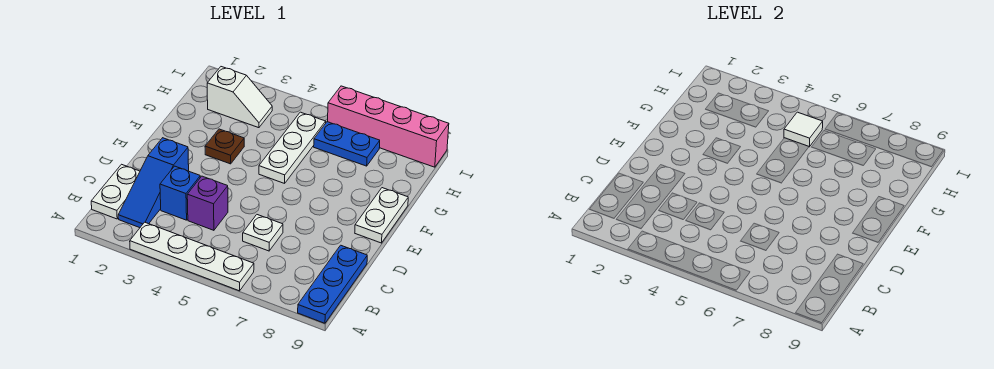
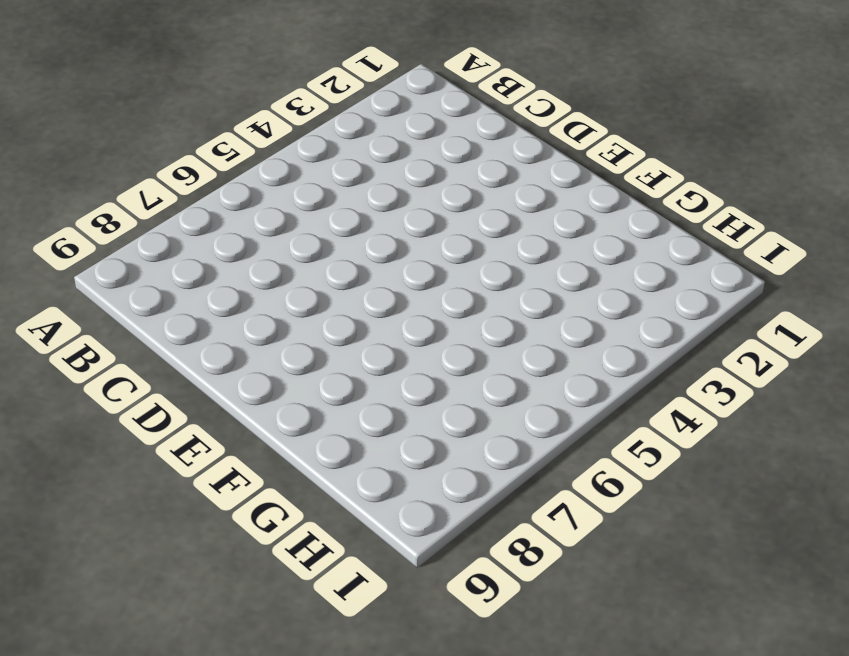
none -> white 1x4 plate [130,222,254,291]
none -> blue 1x3 plate [298,245,367,323]
none -> white 1x2 plate [91,164,140,219]

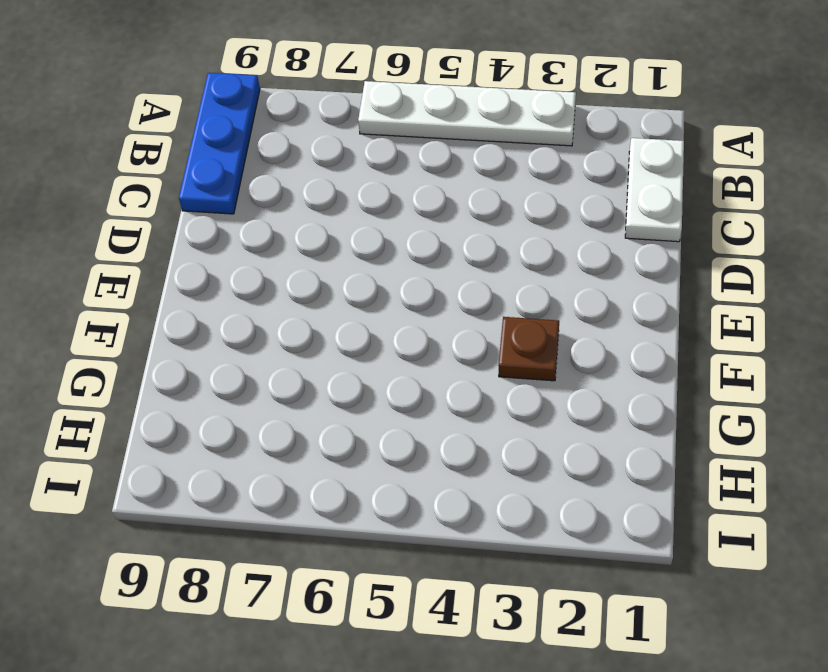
none -> blue 1x3 slope [118,138,189,228]
none -> blue 1x1 brick [160,166,200,220]
none -> purple 1x1 brick [187,176,228,230]

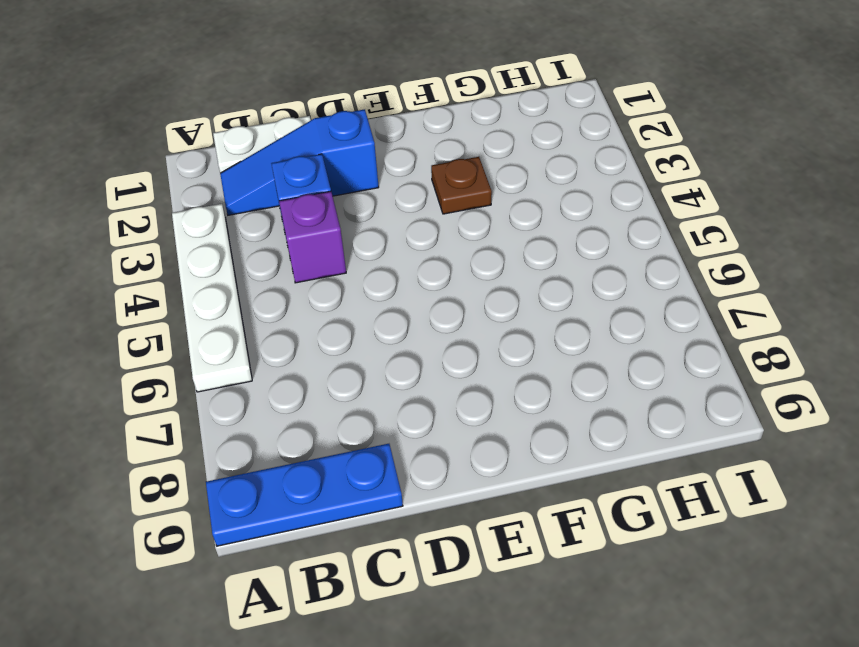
none -> white 1x1 plate [243,215,283,251]
none -> white 1x2 plate [355,188,408,243]
none -> white 1x3 plate [259,112,326,183]

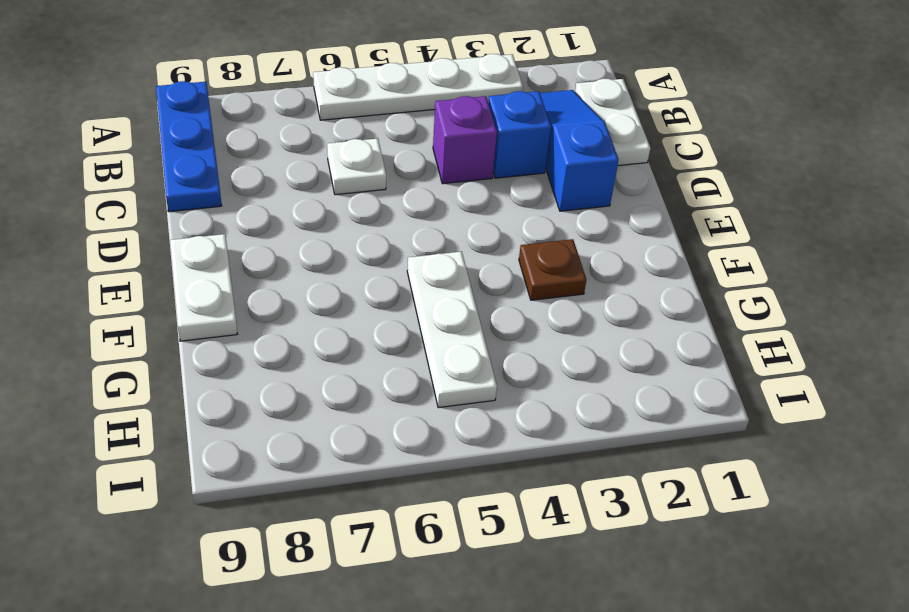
none -> white 1x2 slope [207,67,272,128]
none -> blue 1x2 plate [314,122,380,166]
none -> pink 1x4 brick [328,86,449,167]

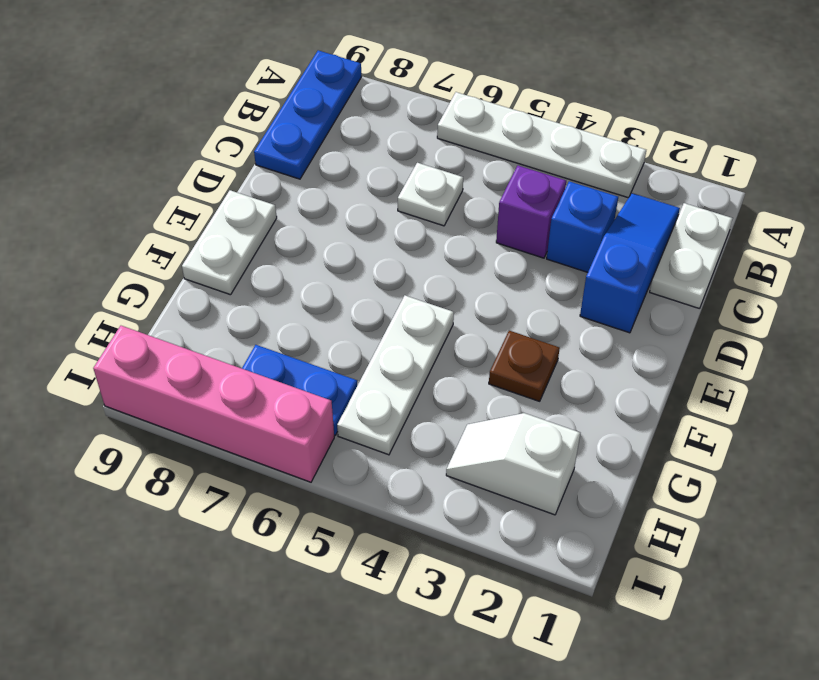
none -> white 1x1 tile [784,112,823,147]

